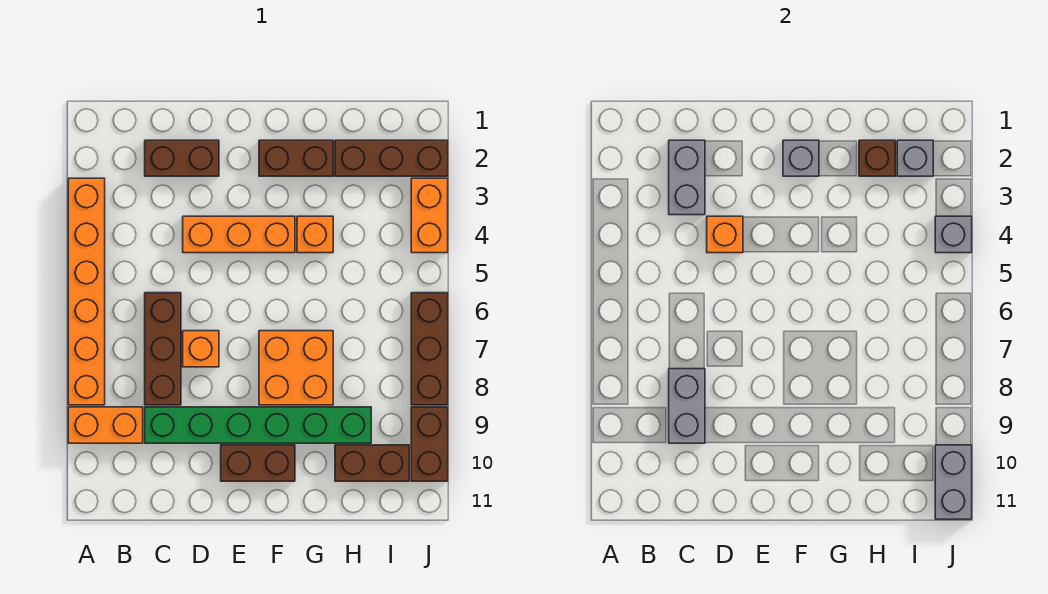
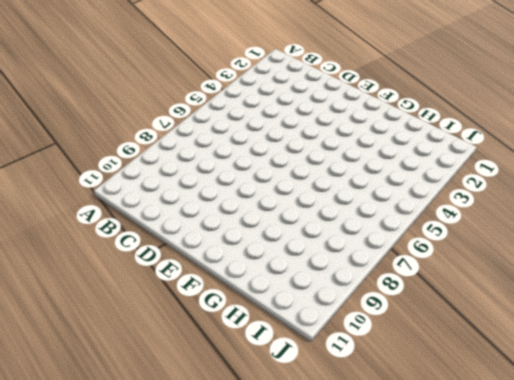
none -> orange 1x6 brick [68,178,105,405]
none -> orange 1x2 brick [68,407,143,443]
none -> brown 1x2 brick [145,140,219,176]

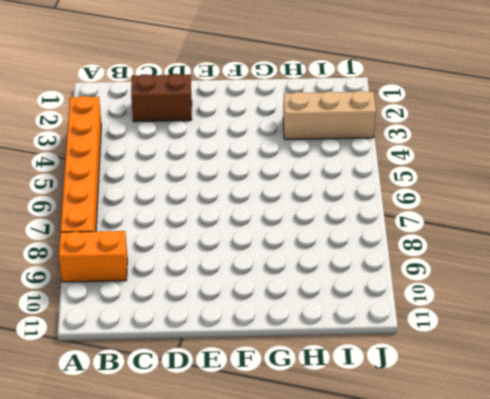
tan 1x3 brick [283,91,376,140] -> orange 1x2 brick [411,178,448,253]
none -> brown 1x3 brick [145,293,181,405]
none -> green 1x6 brick [145,407,371,443]
none -> orange 1x3 brick [183,216,295,253]

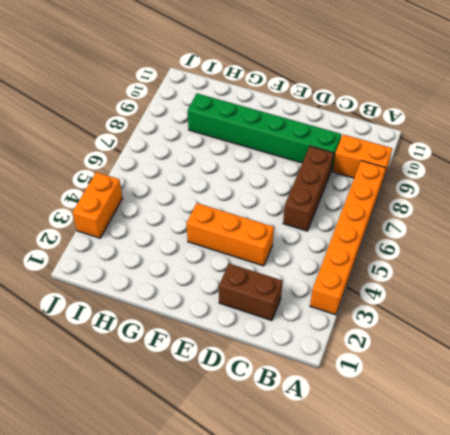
none -> orange 1x1 brick [183,331,219,367]
none -> brown 1x2 brick [221,445,295,481]
none -> brown 1x2 brick [259,140,333,176]

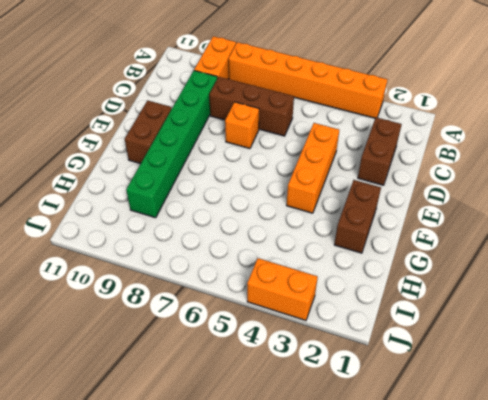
none -> orange 2x2 brick [259,331,333,405]
none -> orange 1x1 brick [297,216,333,253]
none -> brown 1x3 brick [335,140,448,176]

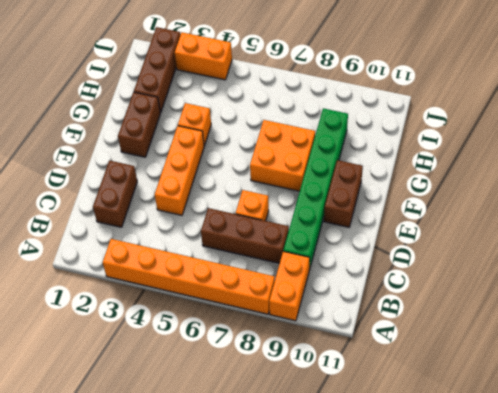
none -> brown 1x2 brick [335,445,409,481]
none -> brown 1x3 brick [411,293,448,405]
none -> brown 1x2 brick [411,407,448,481]

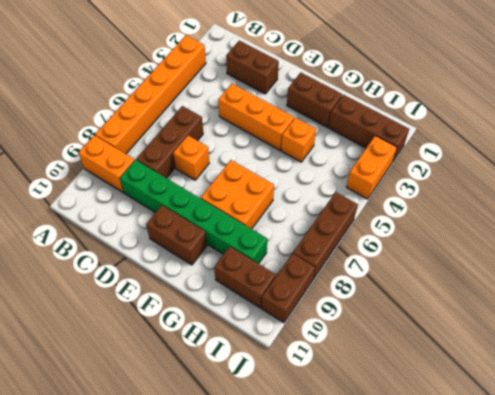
none -> grey 1x2 brick [669,140,705,215]
none -> grey 1x2 brick [669,369,705,443]
none -> orange 1x1 brick [707,216,743,253]

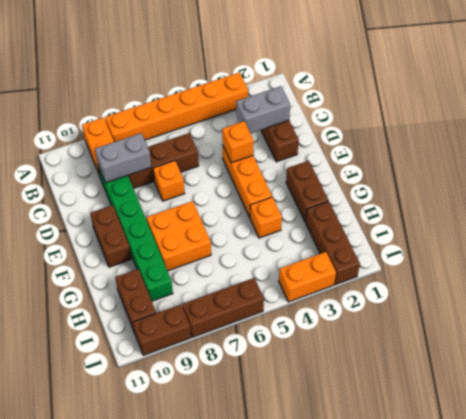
none -> grey 1x1 brick [783,140,819,176]
none -> brown 1x1 brick [859,140,895,176]
none -> grey 1x1 brick [897,140,933,176]

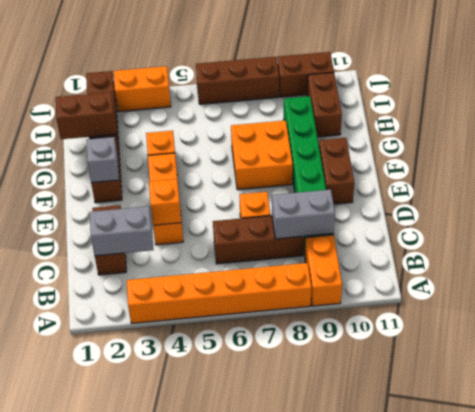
brown 1x2 brick [56,92,116,139] -> brown 1x1 brick [859,140,895,176]
none -> grey 1x1 brick [897,140,933,176]
none -> grey 1x1 brick [935,216,972,253]
none -> grey 1x2 brick [935,445,972,519]

